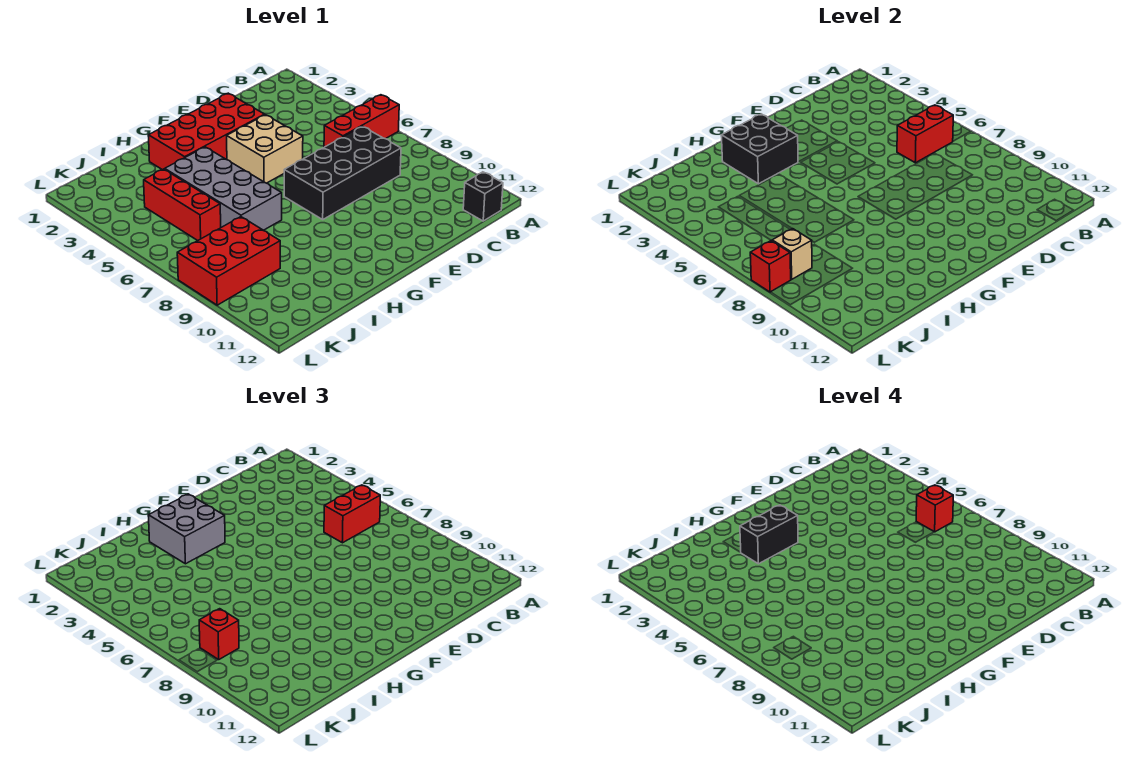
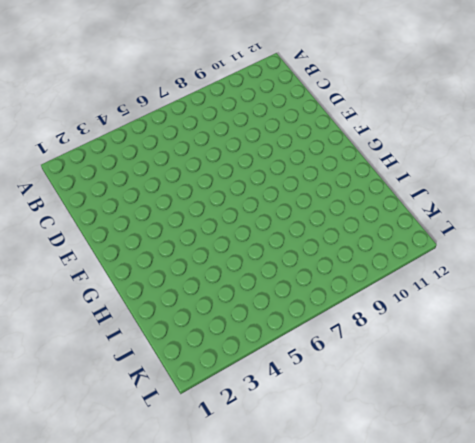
none -> red 1x3 brick [324,95,399,147]
none -> black 1x1 brick [463,172,503,221]
none -> black 2x4 brick [284,126,401,219]

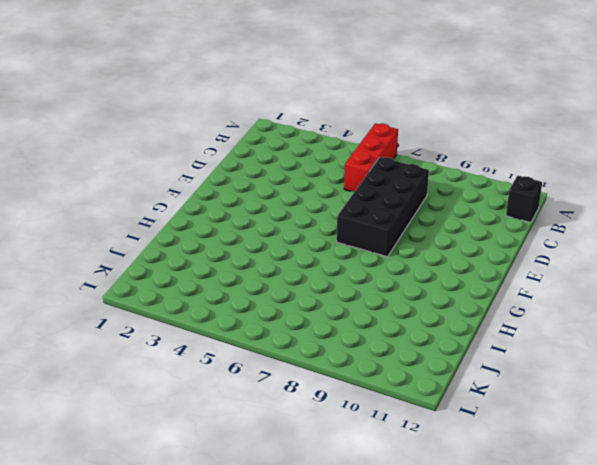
none -> red 2x4 brick [148,93,265,170]
none -> tan 2x2 brick [227,115,303,183]
none -> grey 2x4 brick [165,147,282,230]

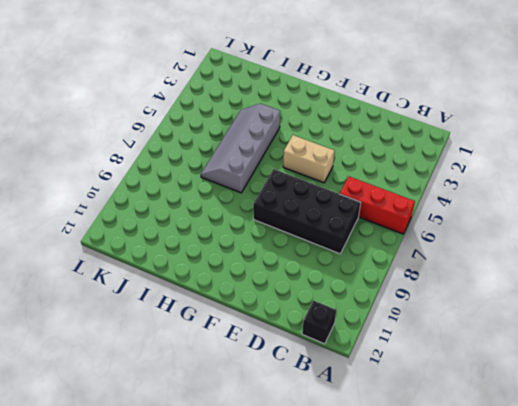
tan 1x2 brick [283,135,334,183] -> tan 2x2 brick [227,115,303,183]
grey 2x4 slope [201,103,280,193] -> grey 2x4 brick [165,147,282,230]
none -> red 2x4 brick [148,93,265,170]
none -> red 1x3 brick [144,169,221,241]
none -> red 2x3 brick [177,217,280,305]

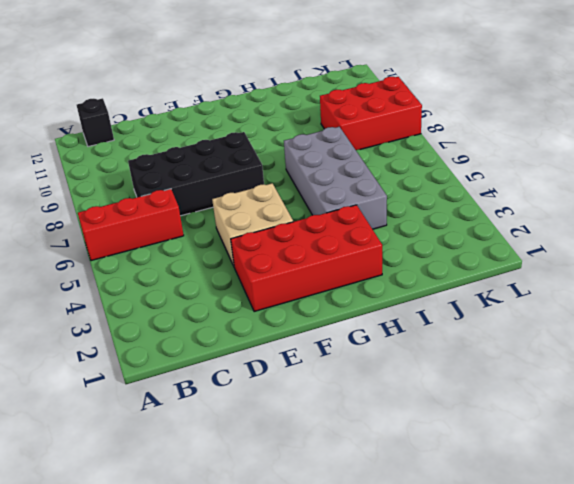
none -> red 1x3 brick [144,169,221,241]
none -> red 1x2 brick [897,105,953,163]
none -> black 2x2 brick [721,114,798,184]

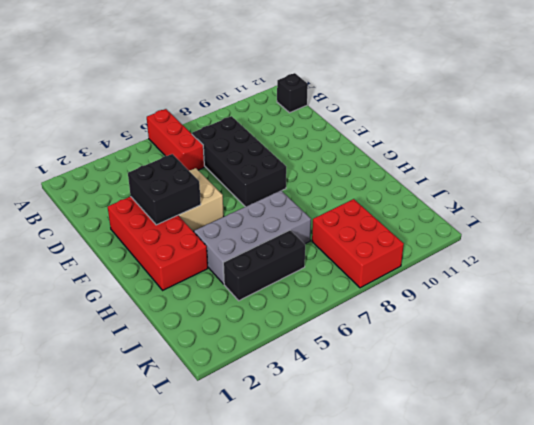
black 2x2 brick [128,154,201,225] -> black 2x2 brick moved to [721,114,798,184]
black 1x3 brick [223,230,305,301] -> red 1x3 brick [144,169,221,241]
none -> red 1x2 brick [897,105,953,163]
none -> tan 1x1 brick [772,229,812,279]
none -> red 1x1 brick [750,241,791,292]

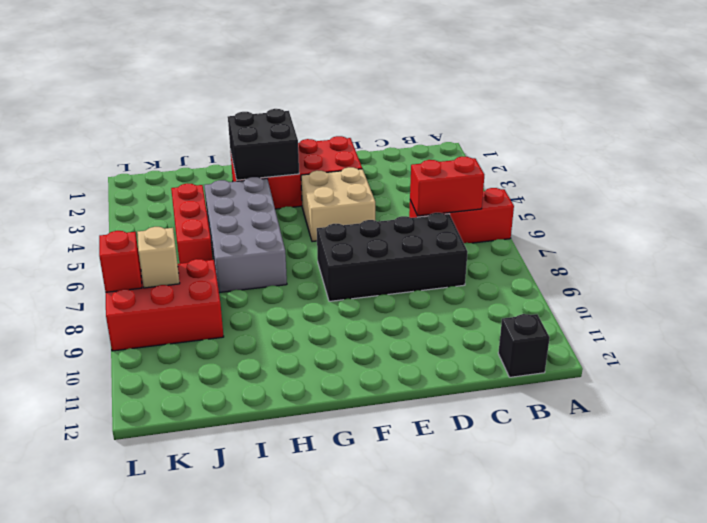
none -> red 1x2 brick [324,485,380,543]
none -> grey 2x2 brick [148,494,225,564]
none -> red 1x1 brick [199,609,239,659]

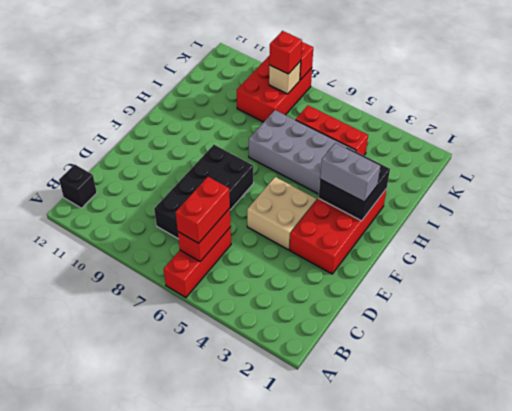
grey 1x2 brick [320,143,380,202] -> grey 2x2 brick [148,494,225,564]
none -> red 1x1 brick [916,485,953,532]
none -> black 1x2 brick [740,505,798,564]

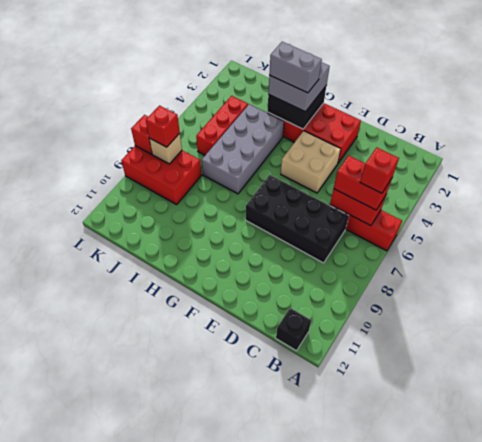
grey 1x2 brick [269,42,322,93] -> black 1x2 brick [740,505,798,564]

